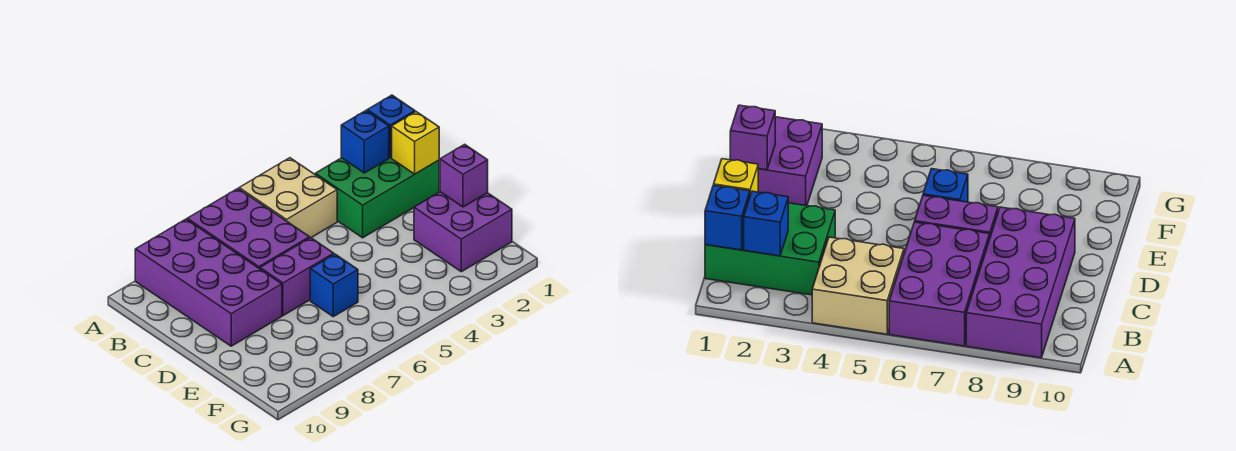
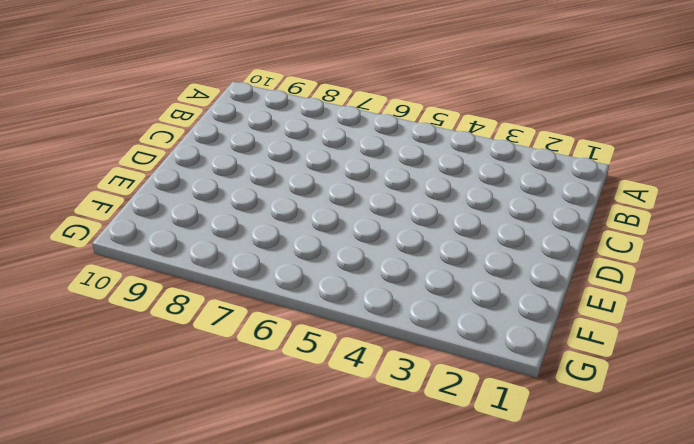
none -> tan 2x2 brick [239,158,337,238]
none -> purple 2x3 brick [187,189,310,269]

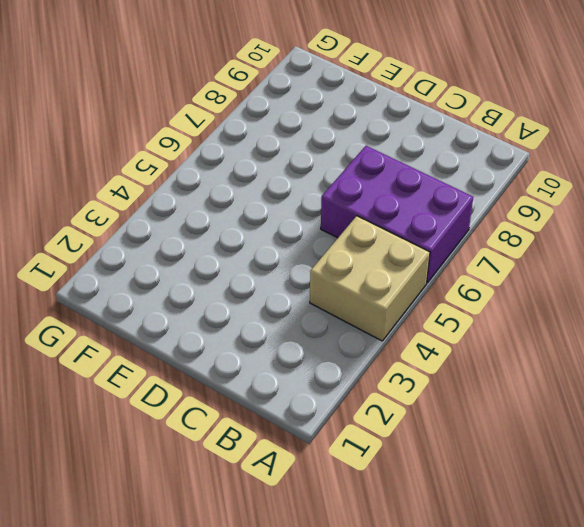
none -> purple 2x4 brick [135,219,282,346]
none -> green 2x3 brick [315,157,439,238]

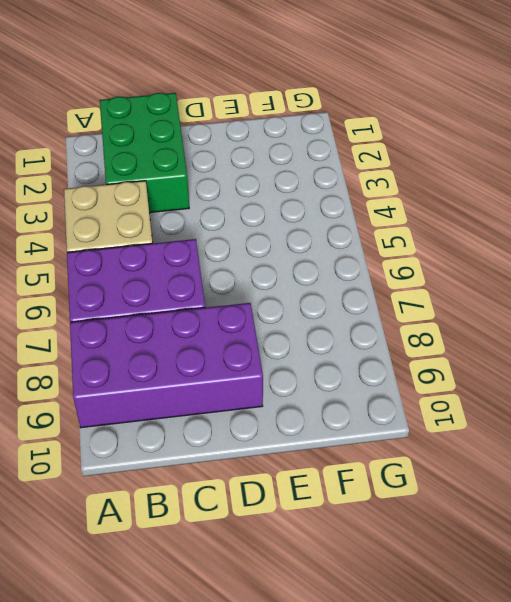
none -> purple 1x2 brick [260,238,334,316]
none -> purple 2x2 brick [414,192,512,272]

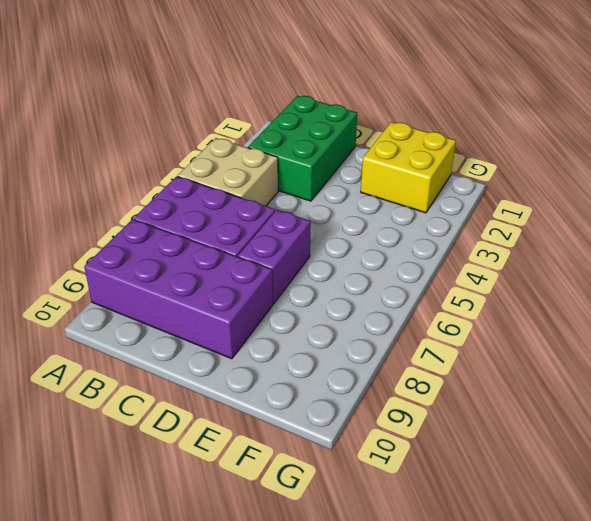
yellow 2x2 brick [361,122,456,213] -> purple 2x2 brick [414,192,512,272]
none -> blue 1x1 brick [310,254,358,317]
none -> blue 1x1 brick [367,95,415,158]

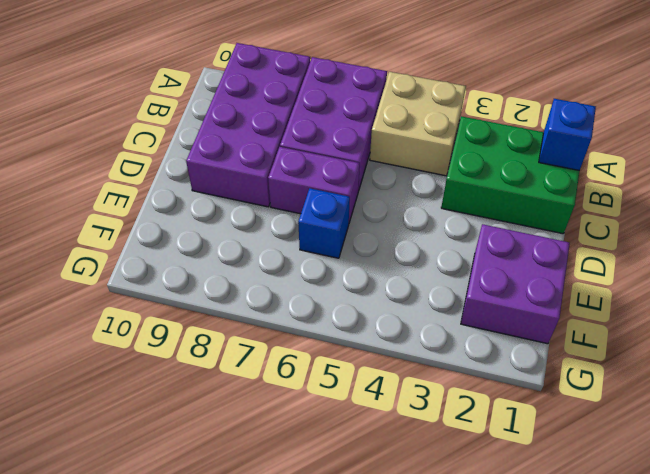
none -> blue 1x1 brick [341,111,389,173]
none -> yellow 1x1 brick [392,112,439,174]

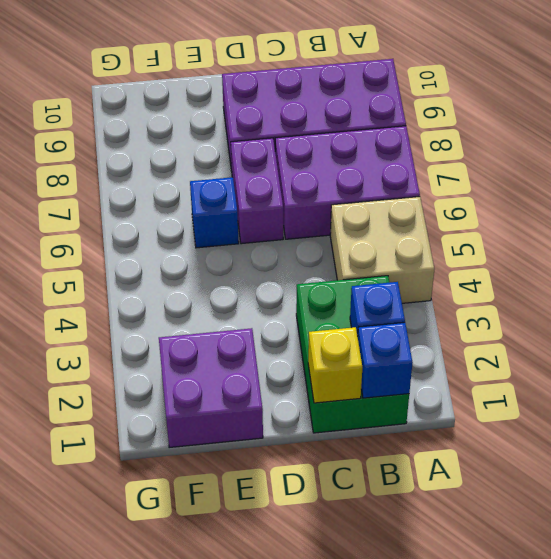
none -> purple 1x1 brick [440,144,488,207]

